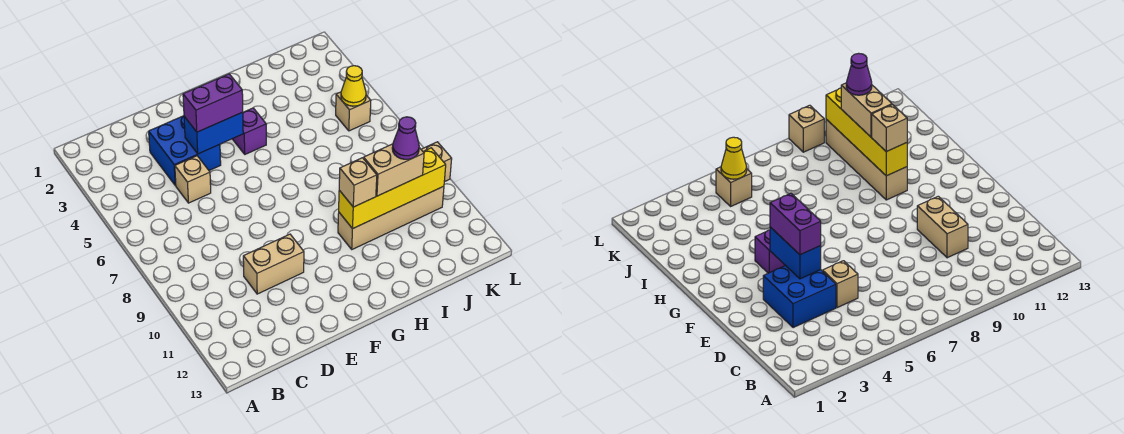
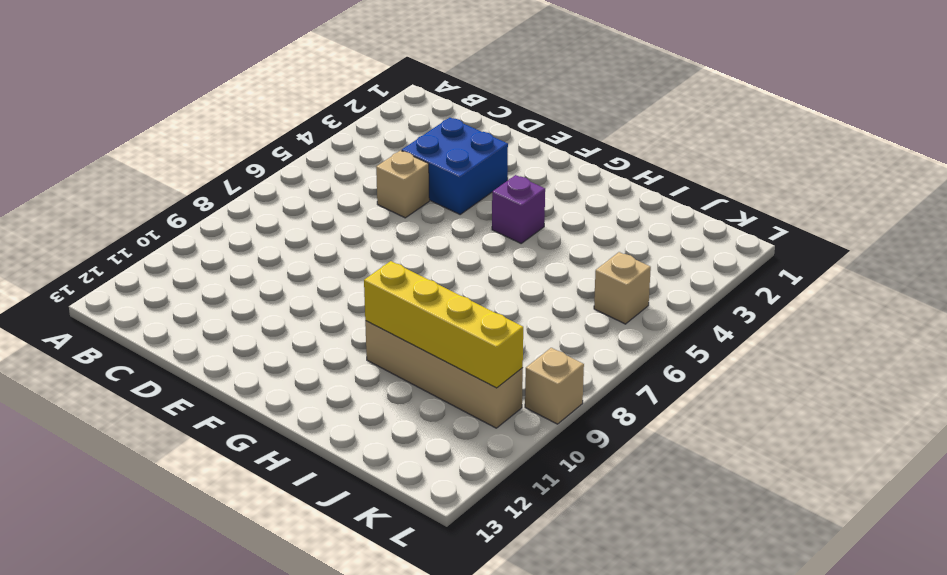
none -> tan 1x2 brick [243,234,304,294]
none -> blue 1x2 brick [184,112,243,154]
none -> yellow 1x1 cone [341,66,366,106]

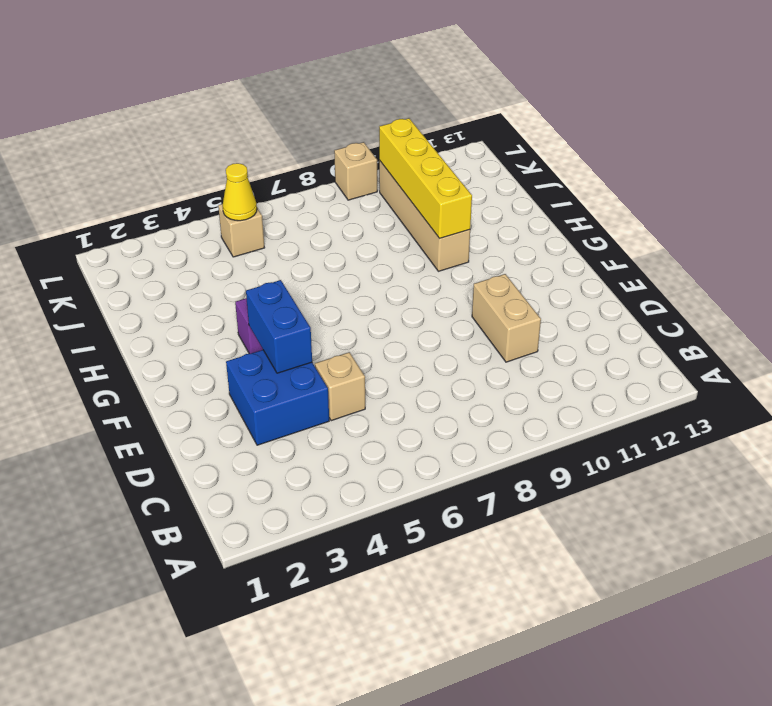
none -> purple 1x2 brick [183,74,243,132]
none -> tan 1x1 brick [339,158,377,207]
none -> tan 1x2 brick [364,144,424,196]

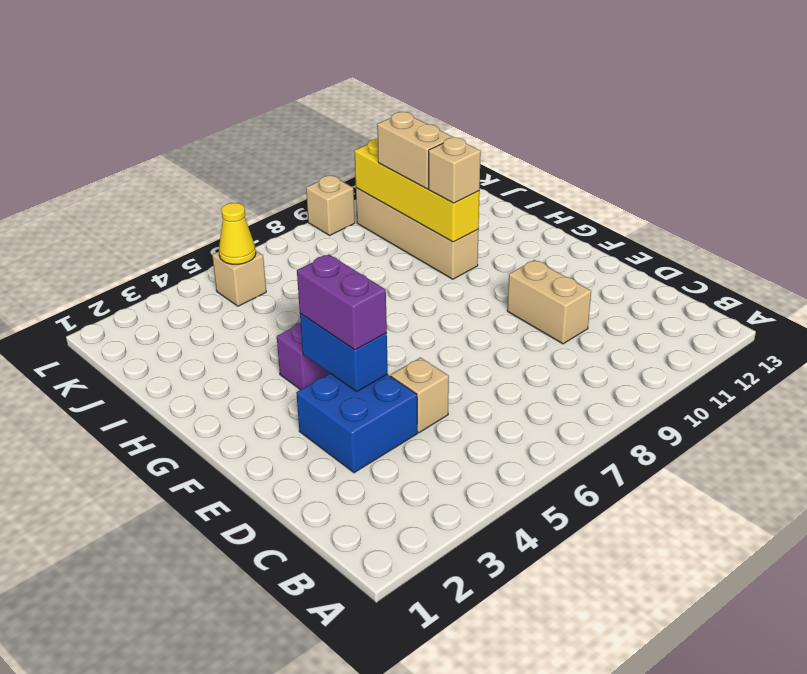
none -> purple 1x1 cone [392,117,419,159]

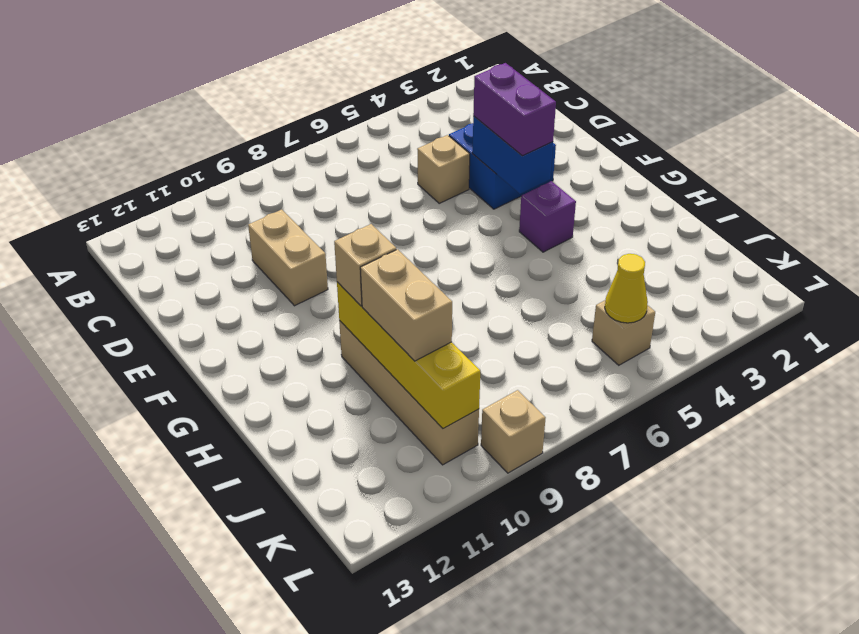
none -> purple 1x1 cone [392,117,419,159]

